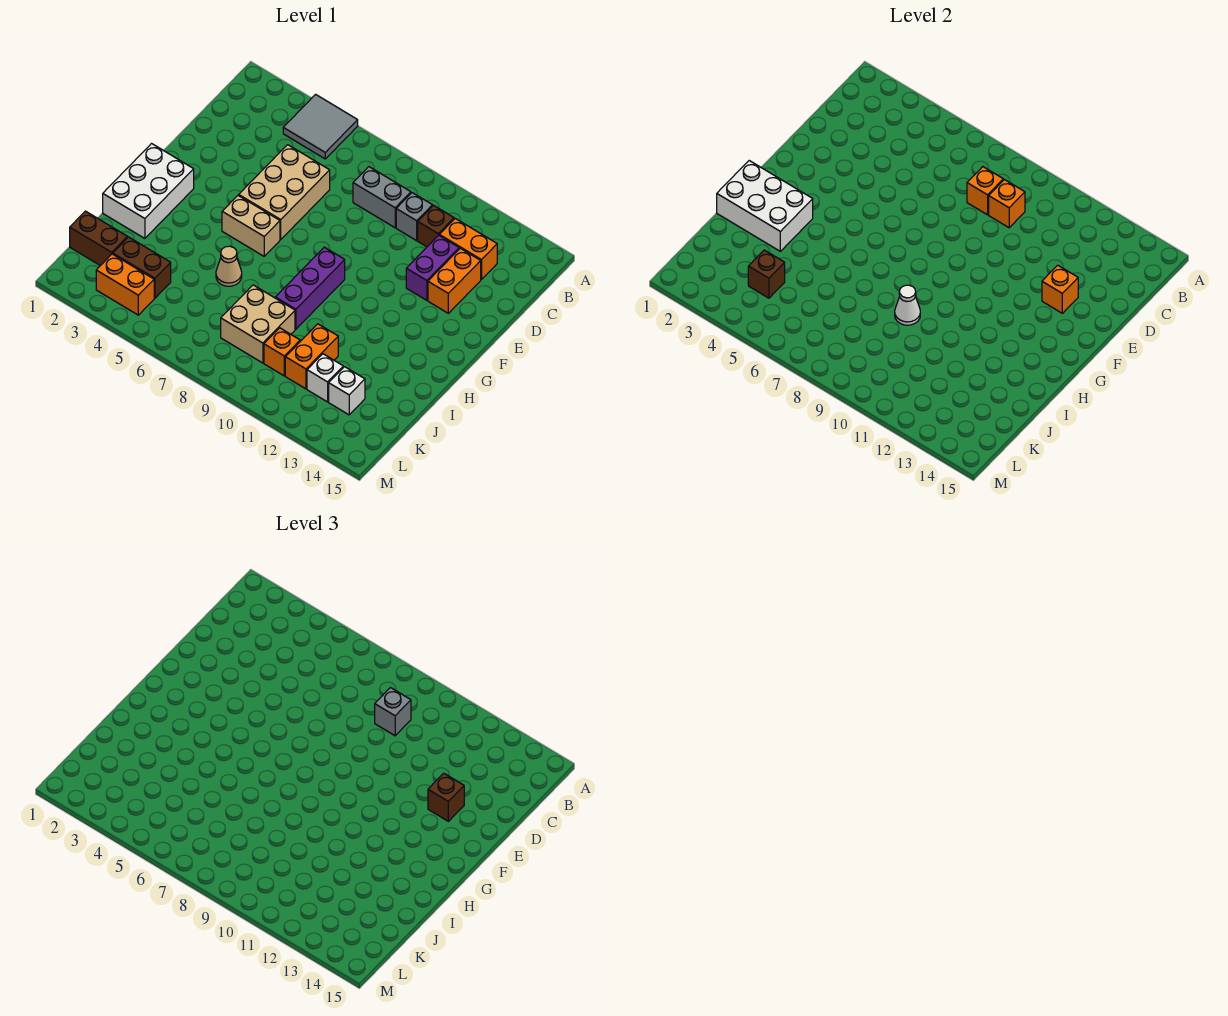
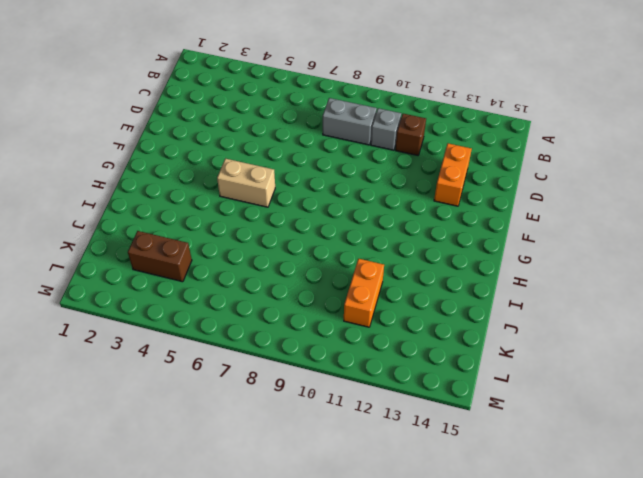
none -> grey 2x2 tile [283,94,358,159]
none -> orange 1x2 brick [439,219,497,280]
none -> tan 2x3 brick [239,145,330,239]

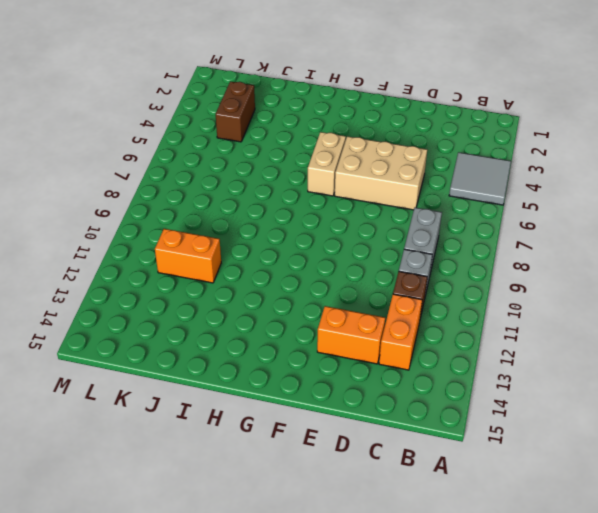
none -> purple 1x2 brick [406,235,459,300]
none -> white 2x3 brick [103,144,194,238]
none -> purple 1x3 brick [275,247,345,329]

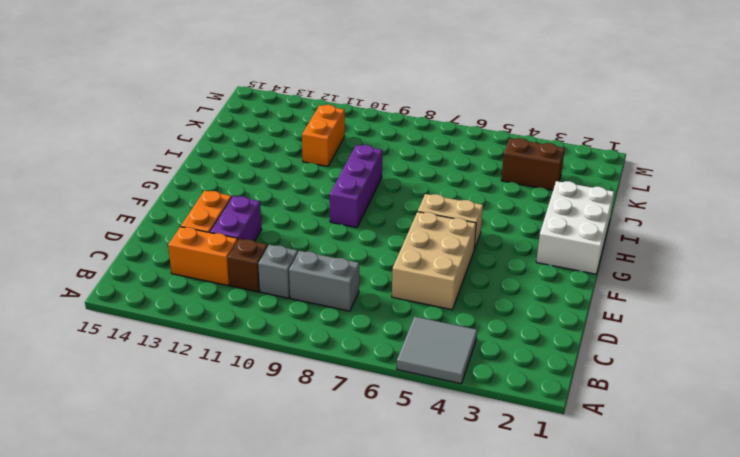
none -> tan 1x1 cone [216,246,242,286]
none -> tan 2x2 brick [221,285,295,363]
none -> brown 1x2 brick [70,211,128,266]

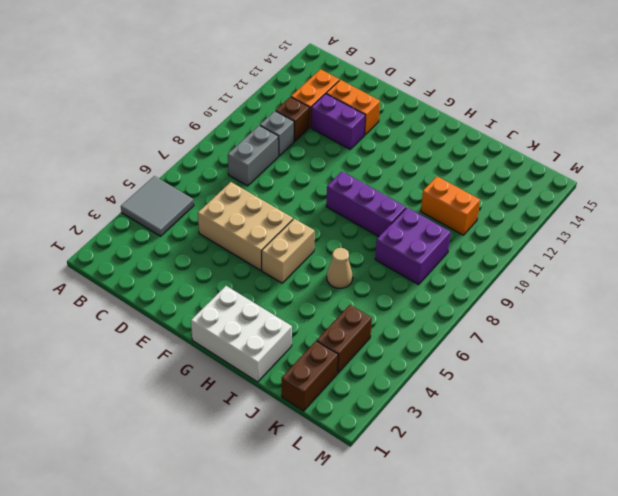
purple 2x2 brick [375,208,451,285] -> tan 2x2 brick [221,285,295,363]
none -> orange 1x1 brick [264,328,300,376]
none -> white 1x1 brick [307,354,343,402]
none -> white 1x1 brick [329,367,365,415]

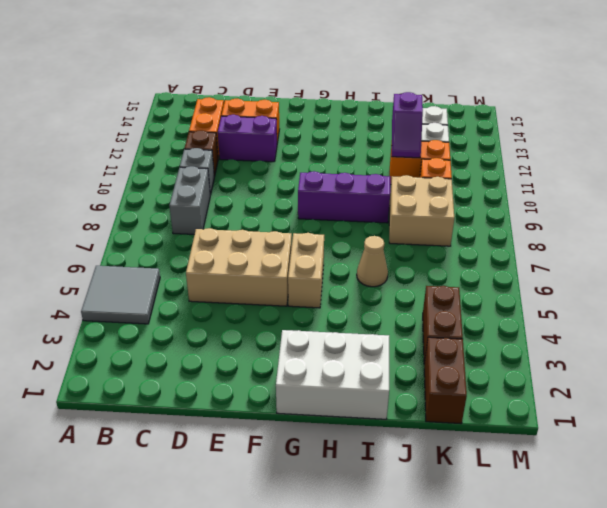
purple 1x2 slope [392,92,423,158] -> none
none -> orange 1x2 brick [96,254,154,315]
none -> orange 1x1 brick [967,167,1003,215]
none -> orange 1x1 brick [989,180,1025,228]

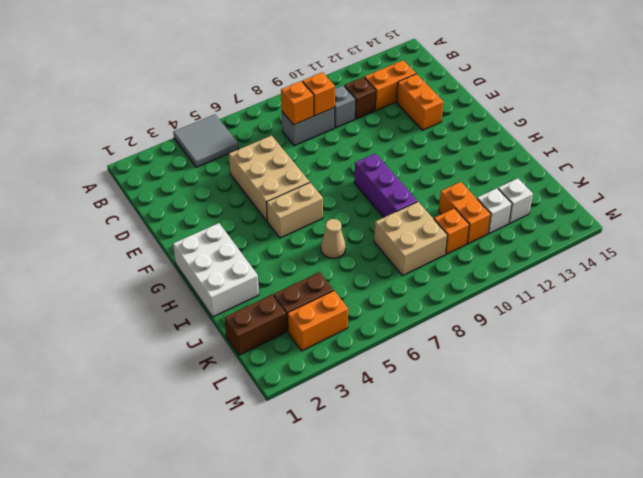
none -> purple 1x2 brick [406,235,459,300]
none -> orange 1x1 brick [1042,265,1078,313]
none -> white 2x3 brick [717,161,813,251]

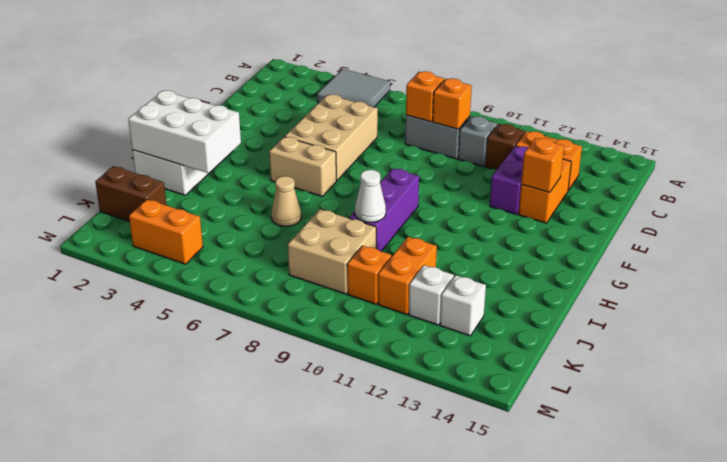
none -> brown 1x2 brick [113,237,171,298]
none -> brown 1x1 brick [748,250,785,298]
none -> grey 1x1 brick [375,688,411,736]

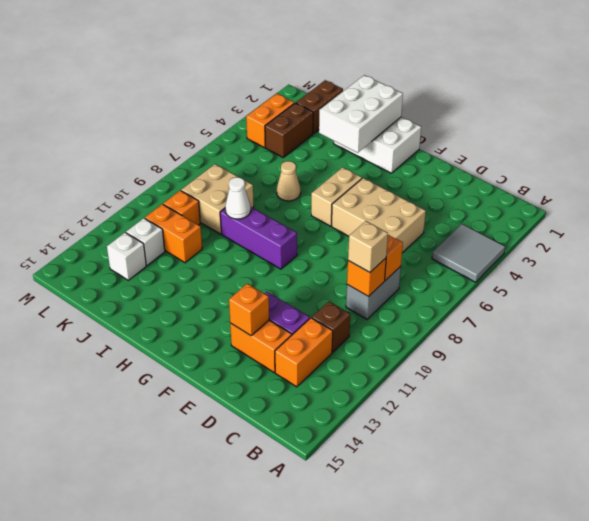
tan 1x1 brick [348,221,388,272] -> grey 1x1 brick [375,688,411,736]
none -> grey 1x1 brick [396,193,433,241]
none -> brown 1x1 brick [748,250,785,298]
none -> brown 1x1 brick [428,773,464,821]

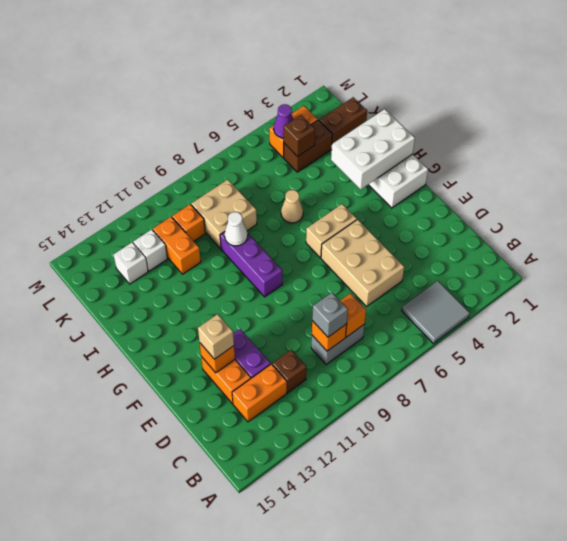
tan 1x1 brick [198,314,234,359] -> brown 1x1 brick [428,773,464,821]
purple 1x1 cone [274,104,294,138] -> none
none -> grey 1x1 brick [396,193,433,241]

